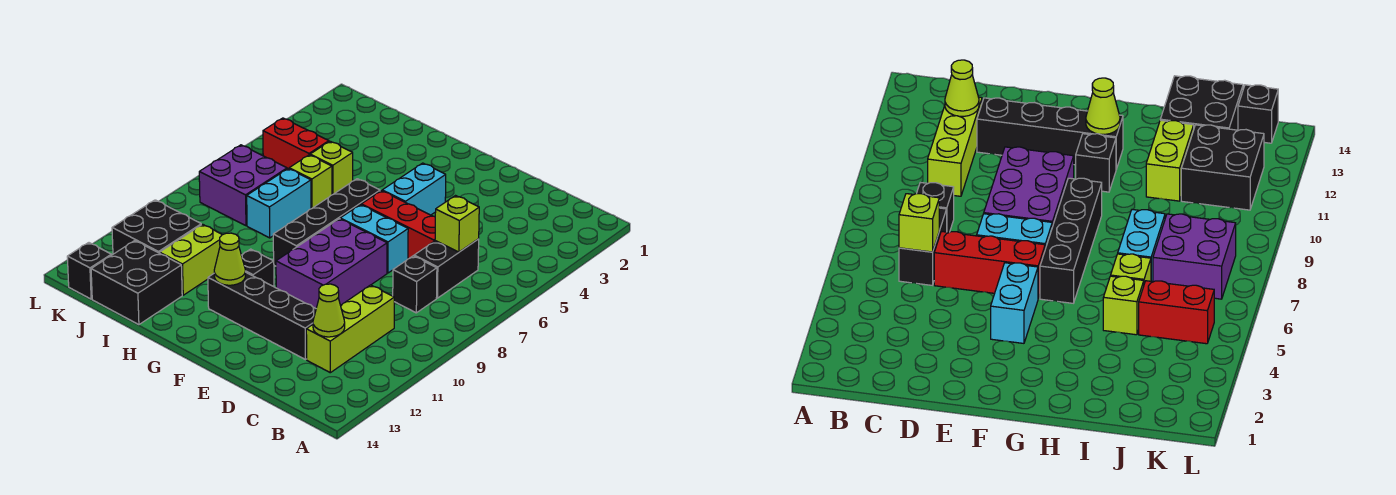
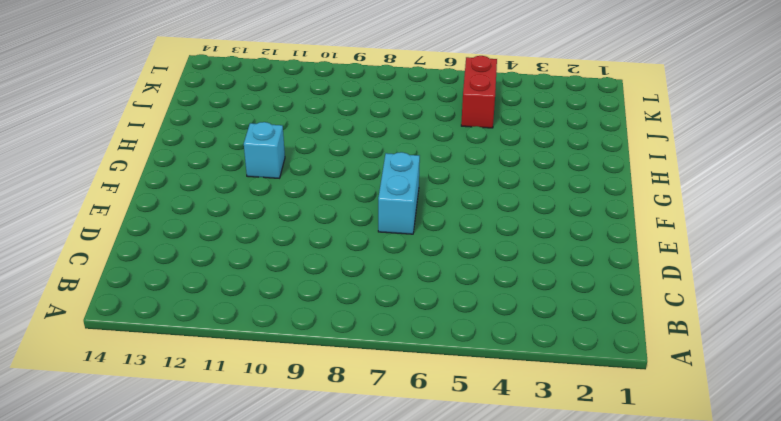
cyan 1x1 brick [244,122,285,178] -> black 1x1 brick [241,249,274,287]
none -> black 1x2 brick [414,239,479,298]
none -> black 1x1 brick [393,256,437,313]
none -> lime 1x3 brick [306,285,394,373]

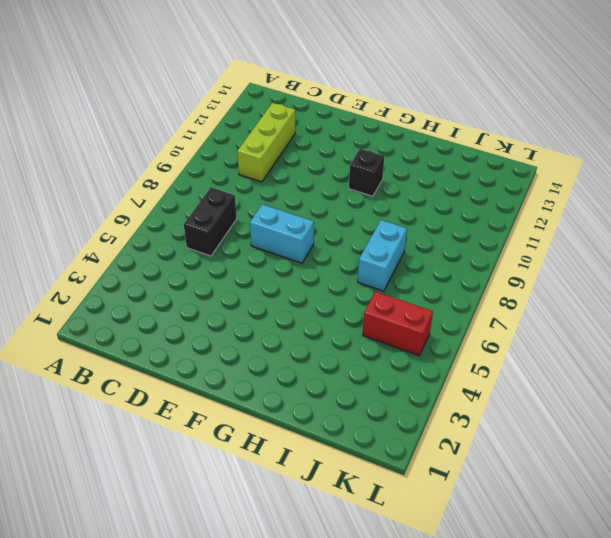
none -> black 1x1 brick [393,256,437,313]
none -> red 1x3 brick [361,191,435,259]
none -> black 1x4 brick [208,272,316,359]

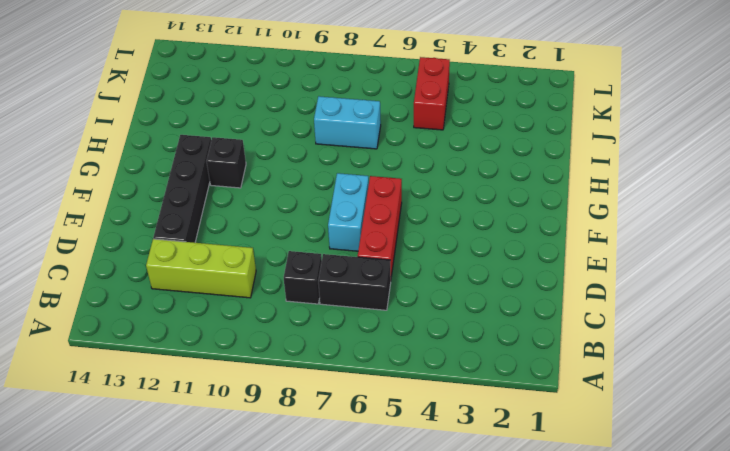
none -> purple 2x3 brick [276,219,387,308]
none -> cyan 1x2 brick [382,163,446,215]
none -> black 1x4 brick [273,179,380,266]

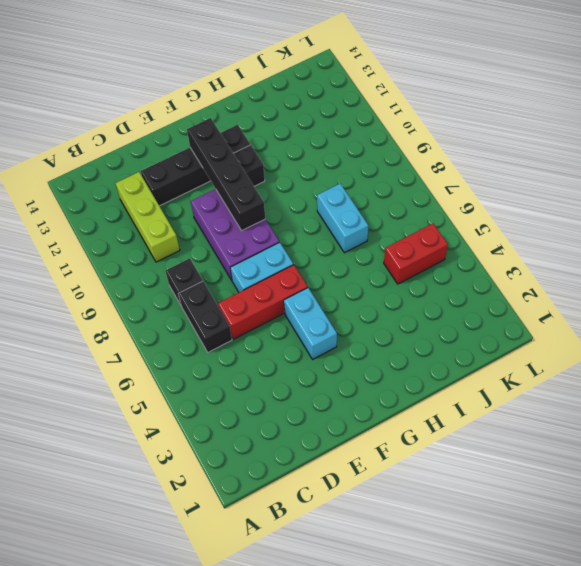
black 1x4 brick [187,118,265,231] -> black 1x4 brick moved to [273,179,380,266]
none -> lime 1x1 brick [310,141,353,195]
none -> lime 1x1 brick [289,155,332,209]
none -> lime 1x2 brick [160,224,222,295]

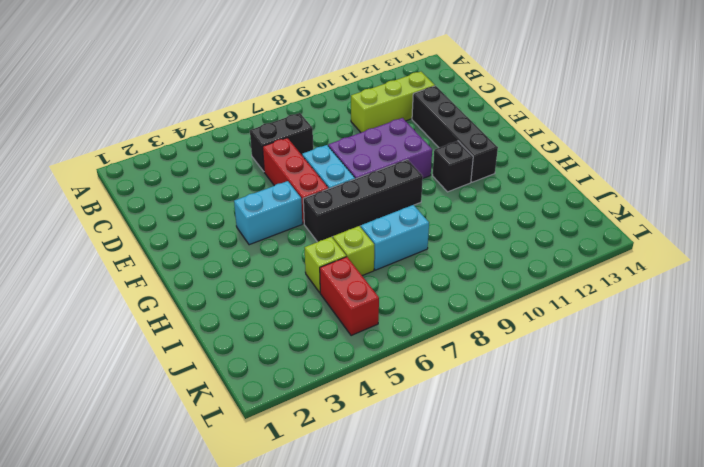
none -> black 1x1 brick [393,256,437,313]
none -> lime 1x2 brick [160,224,222,295]
none -> black 2x2 brick [91,241,182,325]

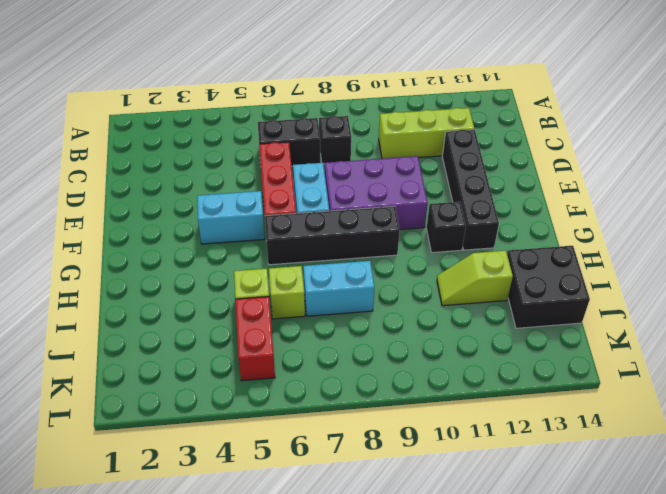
lime 1x2 slope [437,251,513,306] -> lime 1x2 brick [160,224,222,295]
none -> purple 2x2 brick [199,145,287,226]
none -> black 2x2 brick [112,200,201,254]
none -> black 1x1 brick [67,243,111,299]

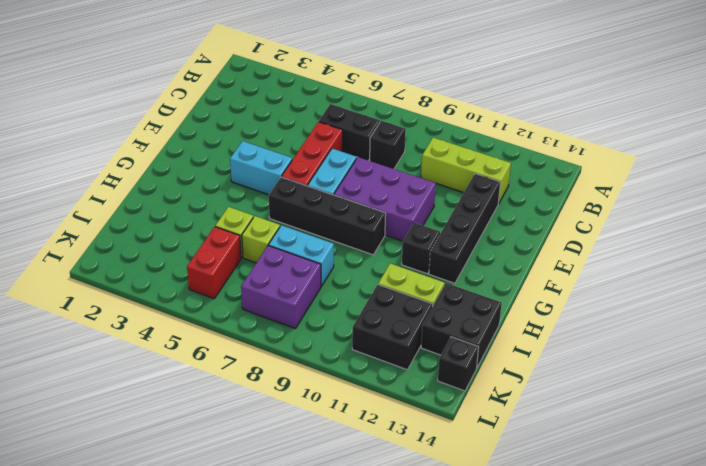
none -> lime 1x1 brick [435,196,479,252]
none -> lime 1x1 cone [313,284,345,337]
none -> lime 1x1 cone [214,233,245,285]

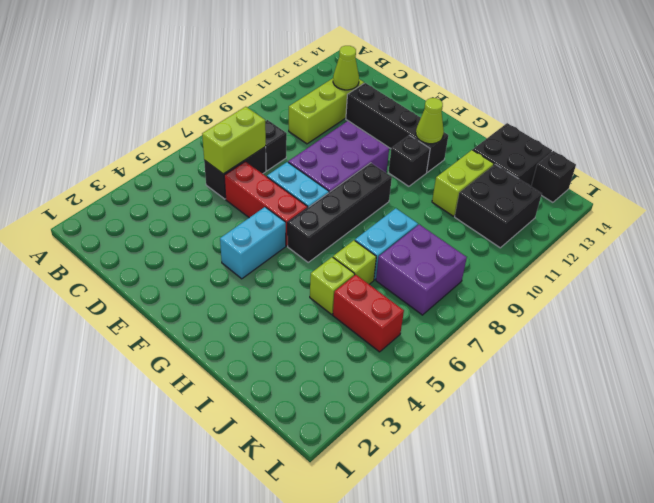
lime 1x2 brick [202,107,266,174] -> lime 1x1 brick [435,196,479,252]

